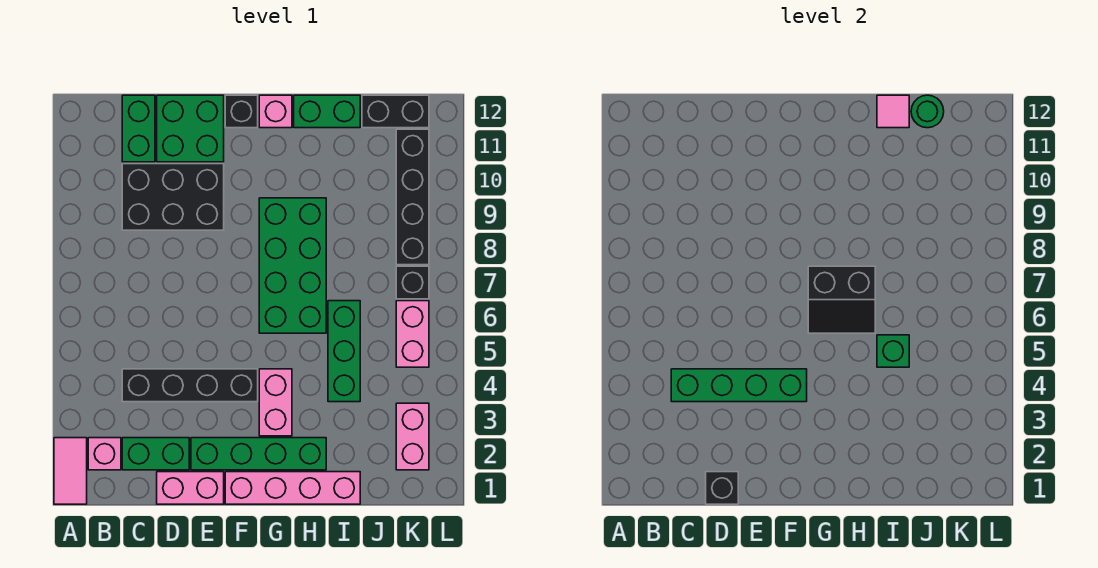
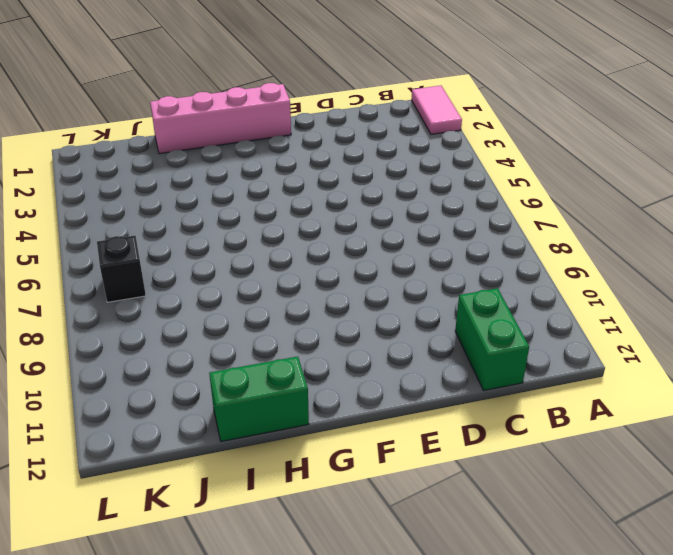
none -> pink 1x1 brick [88,438,121,470]
none -> green 1x2 brick [122,438,189,470]
none -> black 1x4 brick [122,369,258,402]

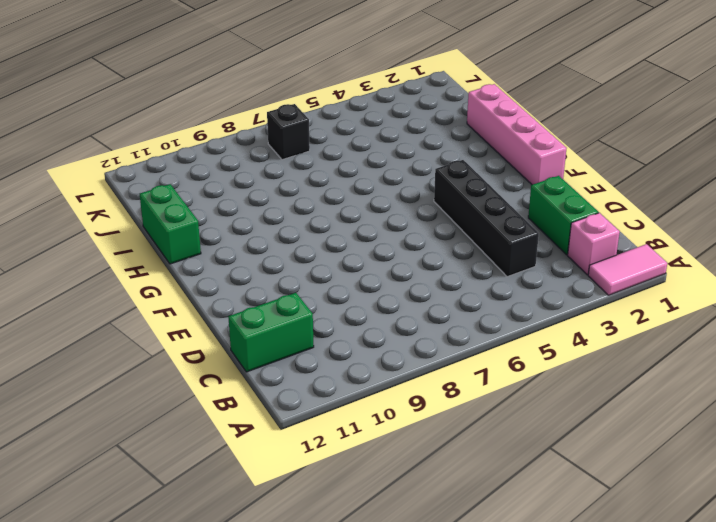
none -> black 2x3 brick [122,164,224,230]
none -> pink 1x2 brick [157,472,224,504]
none -> green 2x2 brick [157,95,224,162]

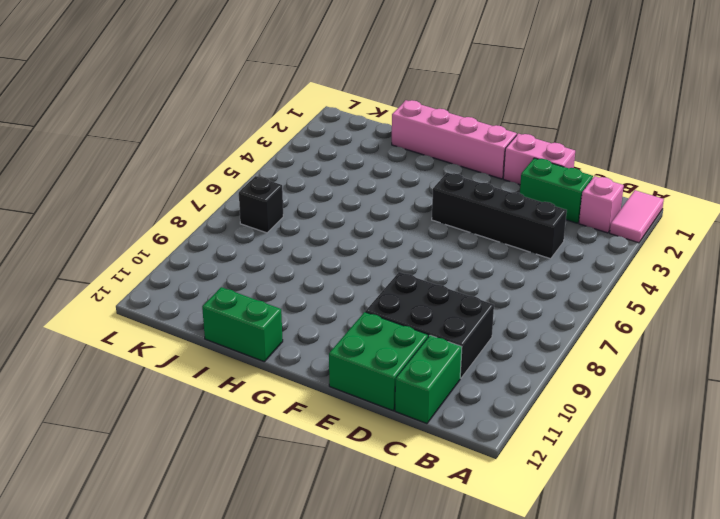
none -> green 1x4 brick [191,438,326,470]
none -> black 1x1 brick [225,95,258,128]
none -> pink 1x2 brick [259,369,292,436]

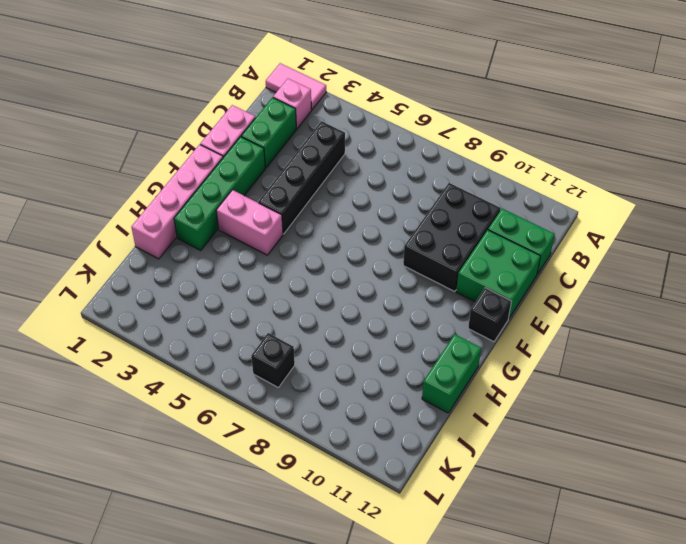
none -> green 2x4 brick [259,198,326,333]
none -> pink 1x1 brick [259,95,292,128]
none -> green 1x3 brick [328,301,360,402]

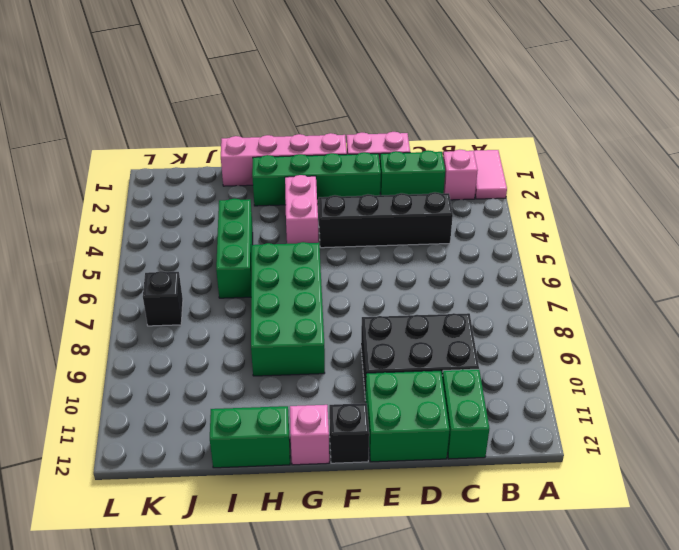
none -> black 1x2 brick [362,95,429,128]
none -> pink 1x2 brick [396,403,429,470]
none -> pink 1x2 brick [396,301,429,367]

